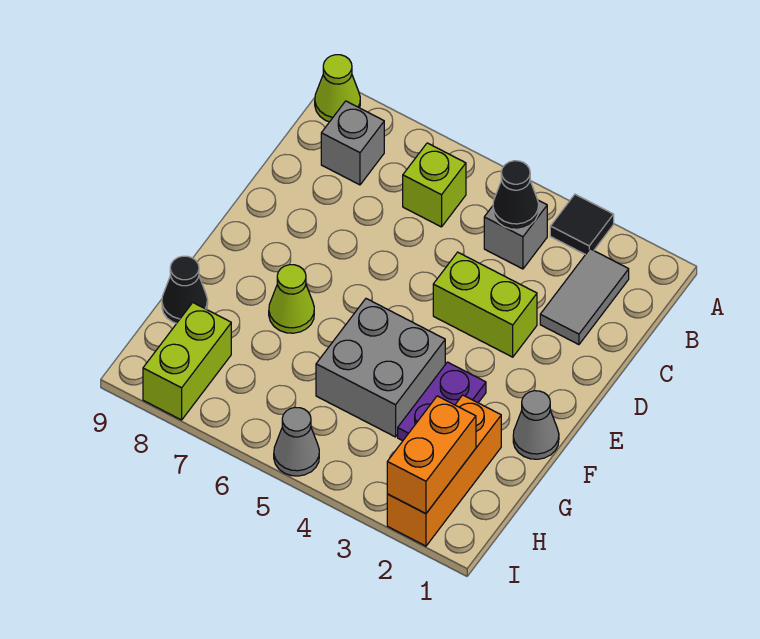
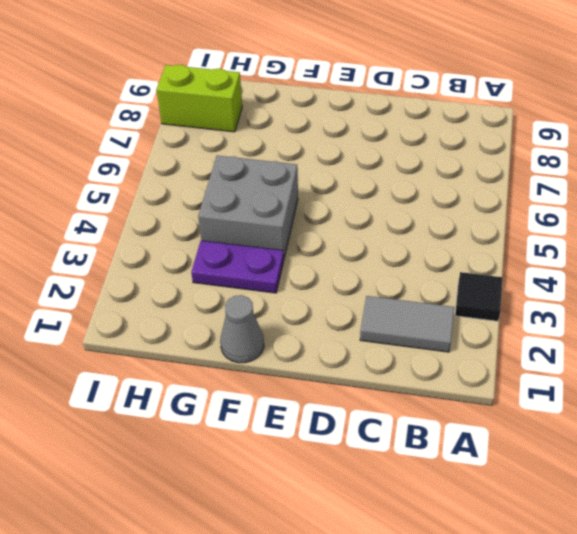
none -> lime 1x1 cone [315,55,360,122]
none -> grey 1x1 brick [484,200,547,269]
none -> lime 1x1 brick [403,143,466,227]

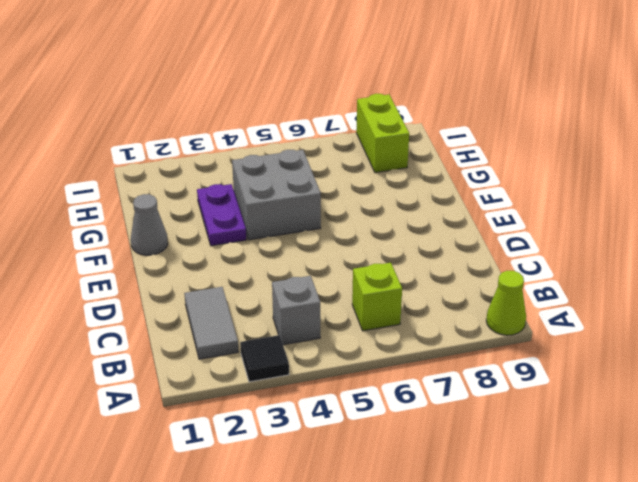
none -> grey 1x1 brick [321,101,384,185]
none -> lime 1x2 brick [433,252,537,357]
none -> lime 1x1 cone [269,265,314,333]

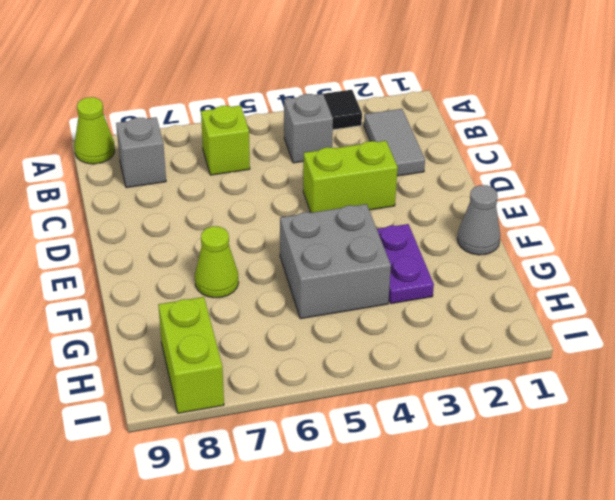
none -> orange 1x3 brick [387,395,501,546]
none -> black 1x1 cone [162,256,208,323]
none -> grey 1x1 cone [274,407,319,476]

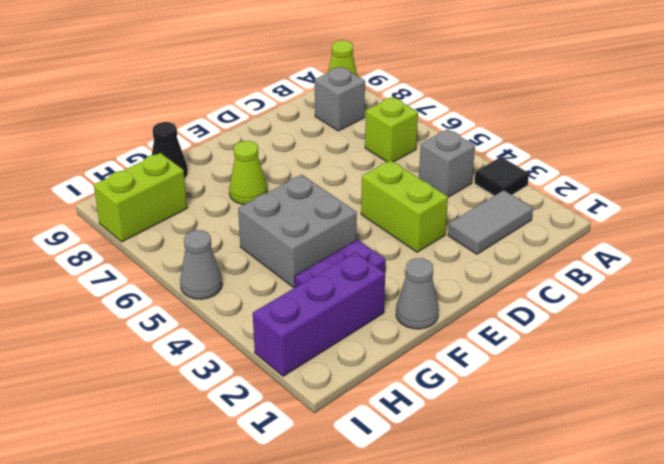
purple 1x3 brick [253,252,385,376] -> orange 1x3 brick [387,395,501,546]
none -> black 1x1 cone [493,161,539,229]
none -> orange 1x2 brick [387,396,476,514]

